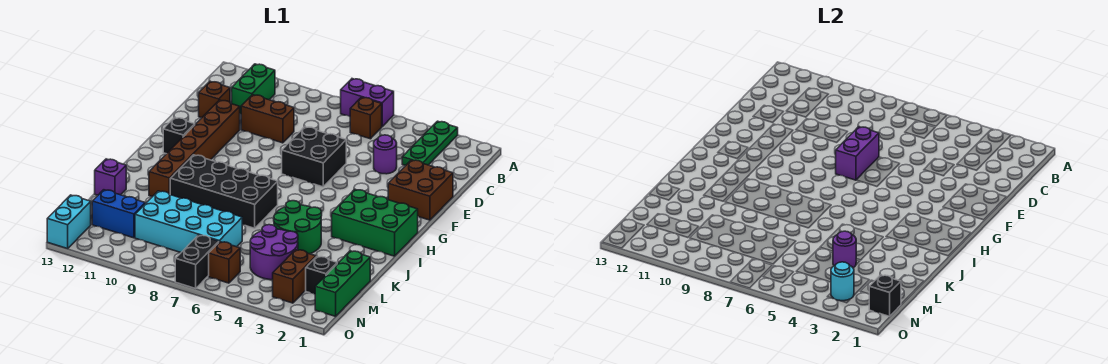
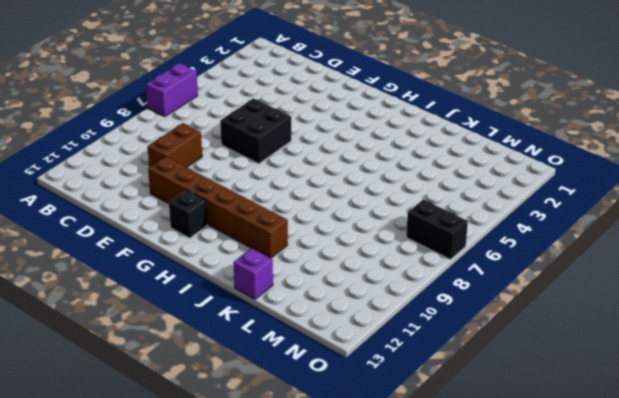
none -> green 1x3 plate [402,121,458,165]
none -> brown 1x1 brick [350,97,382,139]
none -> green 1x2 brick [232,64,275,114]

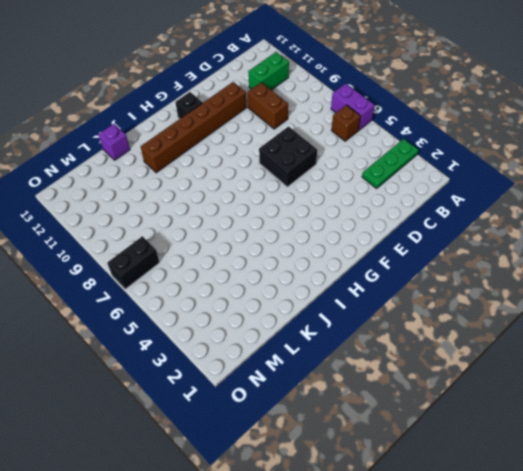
none -> purple 1x1 round brick [374,135,397,174]
none -> brown 1x1 brick [199,82,230,118]
none -> brown 2x2 brick [388,160,453,220]

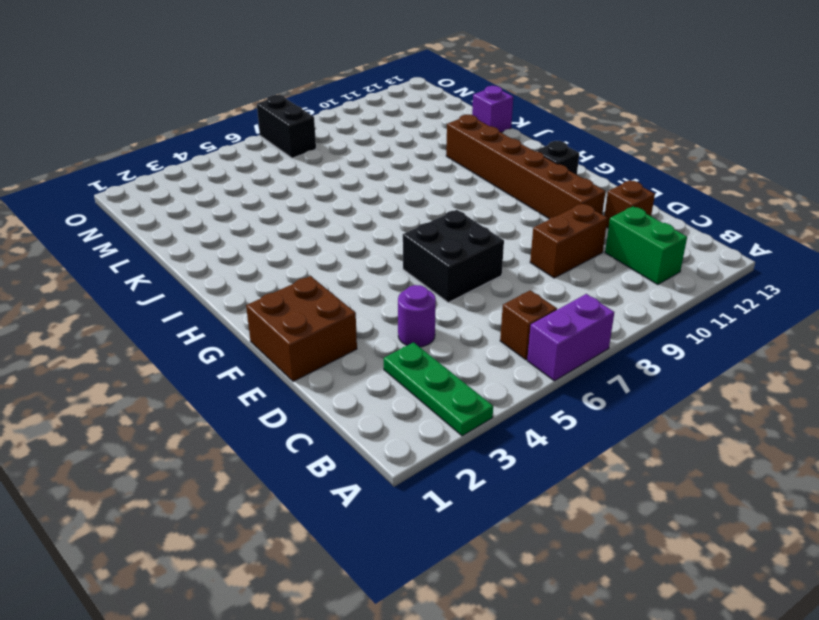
none -> green 2x3 brick [332,189,418,256]
none -> black 2x4 brick [170,155,278,228]
none -> green 2x2 round brick [274,201,322,254]

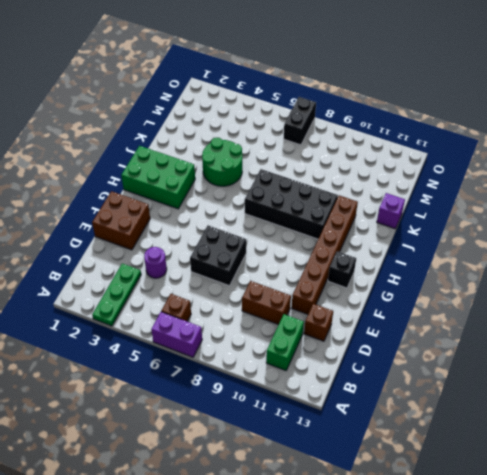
none -> green 1x3 brick [315,251,370,316]
none -> purple 2x2 round brick [250,225,298,280]
none -> cyan 2x4 brick [135,191,242,252]

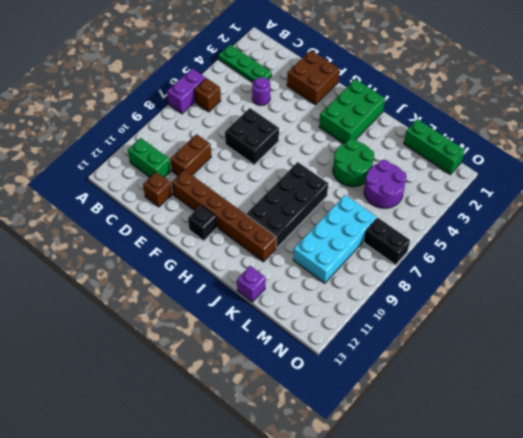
none -> black 1x1 brick [306,256,337,294]
none -> brown 1x2 brick [273,250,316,303]
none -> blue 1x2 brick [92,190,145,238]

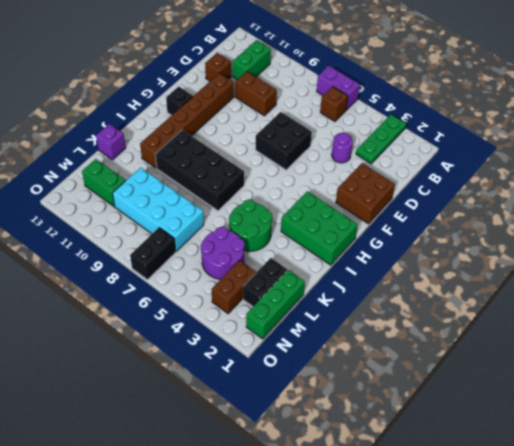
black 1x2 brick [243,258,287,306] -> black 1x1 brick [306,256,337,294]
green 1x2 brick [82,159,126,206] -> blue 1x2 brick [92,190,145,238]
none -> brown 1x1 brick [209,242,240,283]
none -> cyan 1x2 brick [47,195,91,249]
none -> purple 1x2 brick [836,127,879,180]

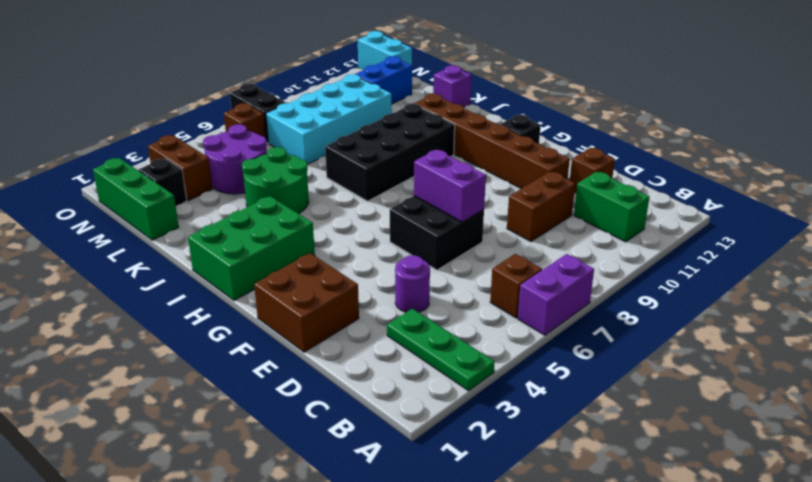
none -> purple 1x1 round brick [833,231,856,268]
none -> black 1x1 brick [869,275,901,316]
none -> cyan 1x1 round brick [831,262,854,301]

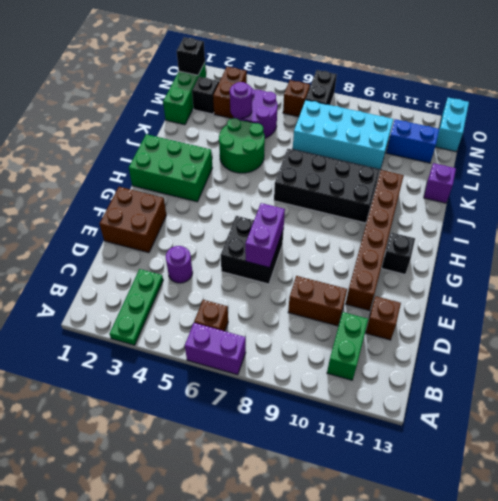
none -> cyan 1x1 round brick [831,262,854,301]

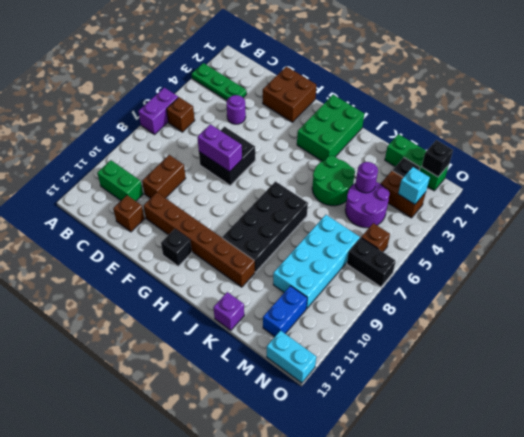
cyan 1x1 brick [398,167,430,204] -> cyan 1x1 round brick [831,262,854,301]

